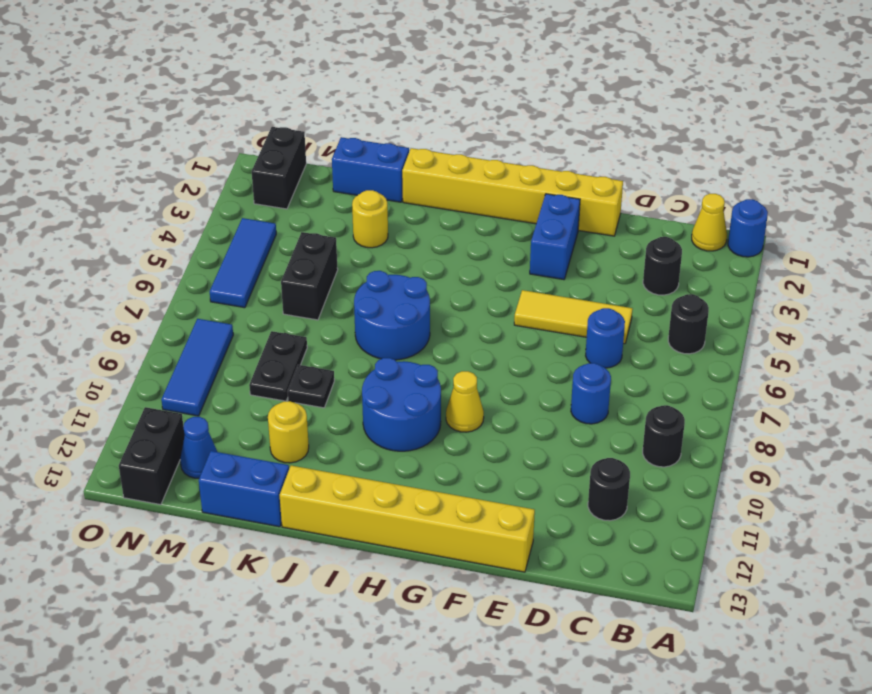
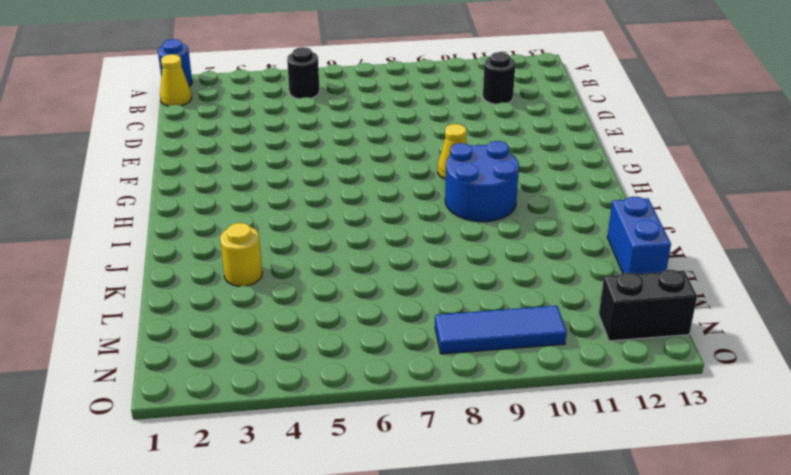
none -> black 1x1 round brick [643,405,685,467]
none -> black 1x1 round brick [643,237,682,295]
none -> yellow 1x3 tile [514,290,633,344]

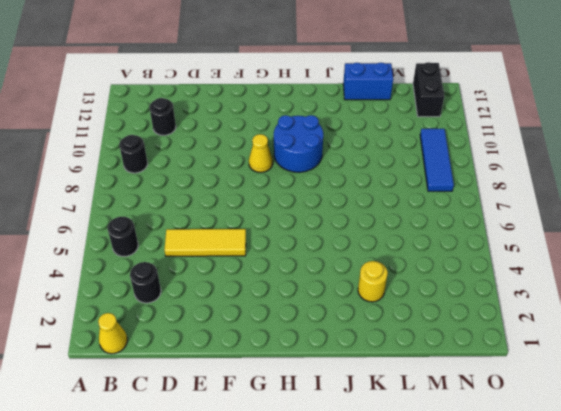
none -> blue 1x1 round brick [728,199,768,257]
none -> blue 1x1 round brick [586,308,625,368]
none -> blue 1x1 round brick [571,363,611,424]

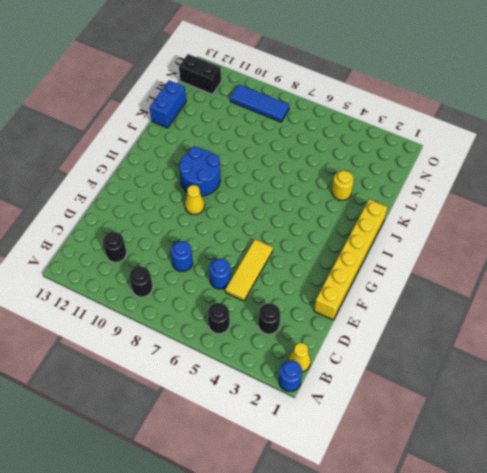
none -> yellow 1x6 brick [280,466,535,572]
none -> blue 1x2 brick [530,194,580,280]
none -> blue 2x2 round brick [354,271,430,360]

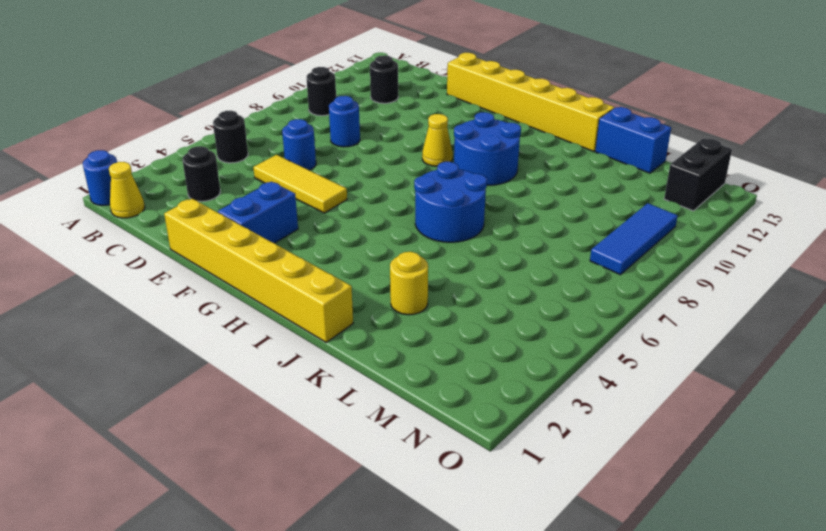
none -> blue 1x2 brick [332,137,409,202]
none -> black 1x1 plate [287,365,334,408]
none -> yellow 1x1 round brick [268,401,309,463]

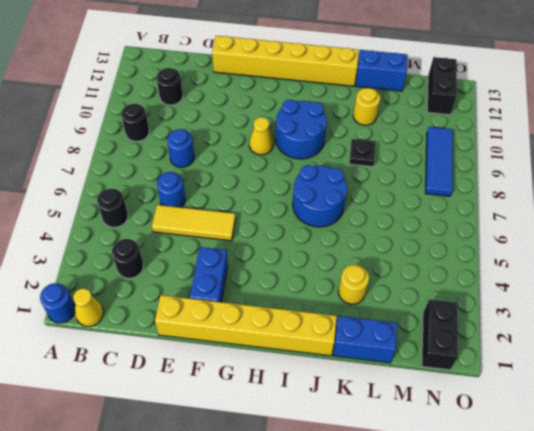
none -> black 1x2 brick [281,232,338,320]
none -> black 1x2 plate [249,331,307,401]
none -> blue 1x1 cone [180,417,217,478]

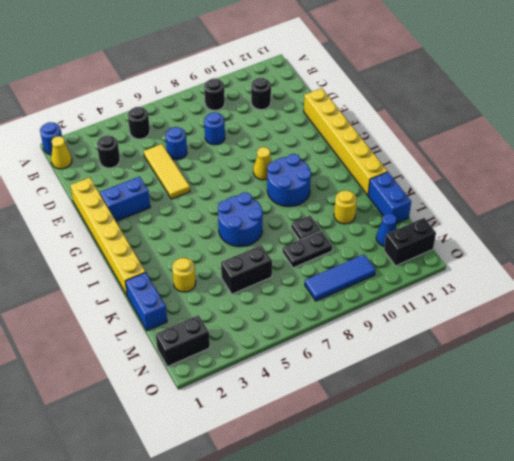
none -> blue 1x3 tile [210,218,276,308]

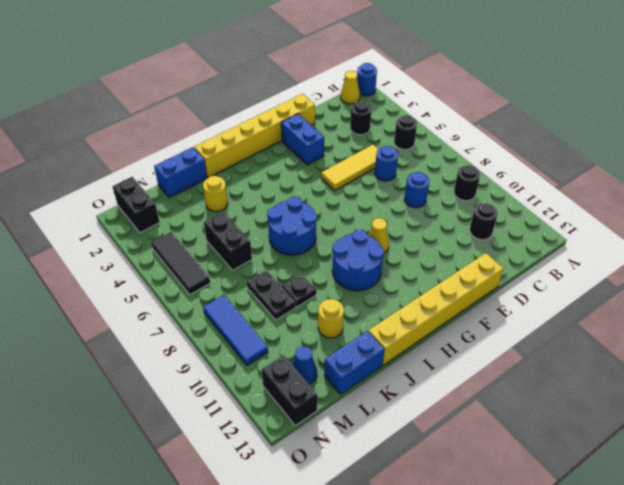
black 1x3 tile [151,232,210,295] -> blue 1x3 tile [210,218,276,308]

